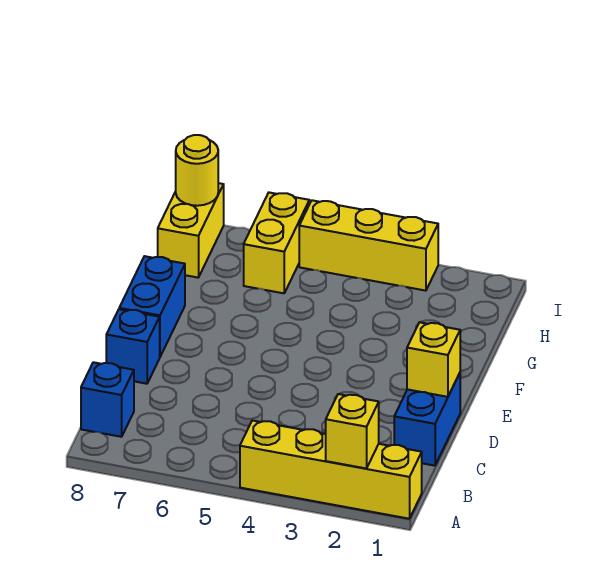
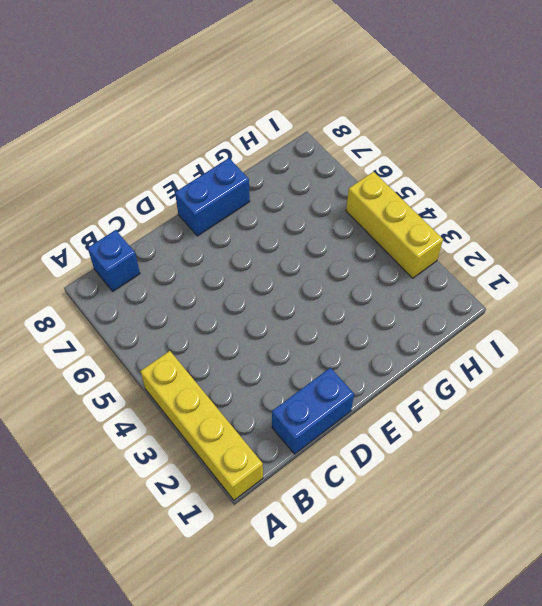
none -> blue 1x1 brick [106,309,160,384]
none -> yellow 1x2 brick [244,193,309,293]

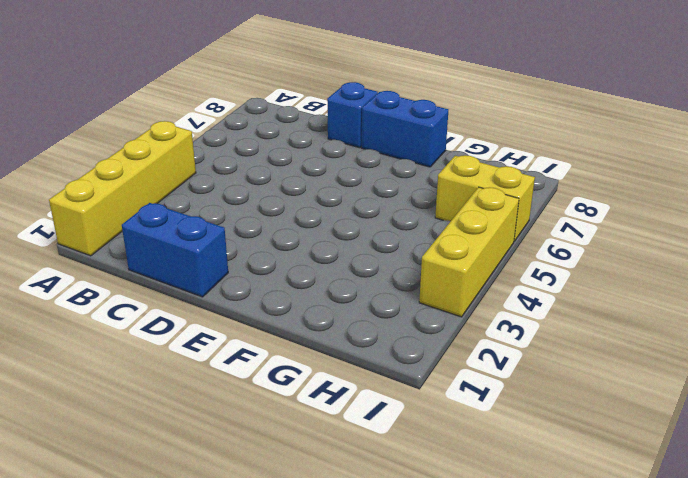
none -> blue 1x1 brick [81,362,134,437]
none -> yellow 1x2 brick [158,183,224,278]

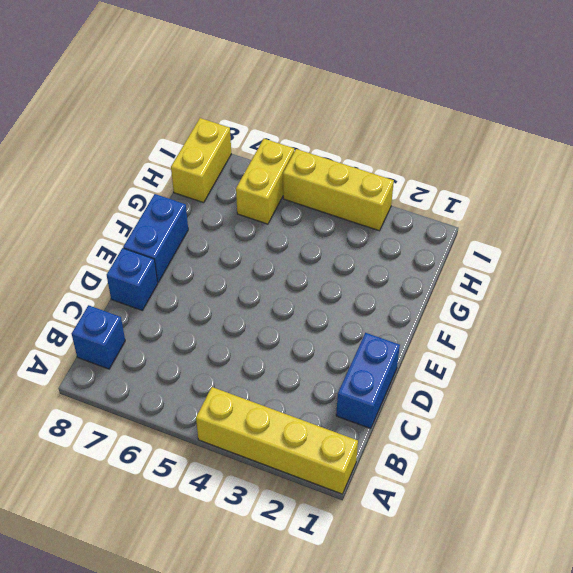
none -> yellow 1x1 brick [326,394,379,469]
none -> yellow 1x1 brick [407,322,460,397]

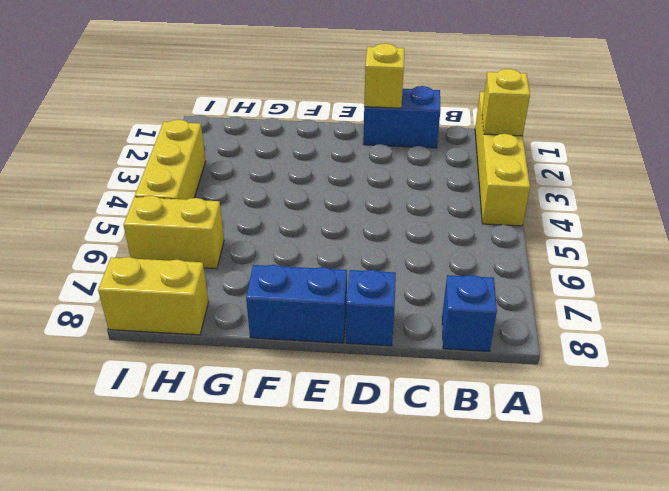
none -> yellow 1x1 round brick [176,135,218,206]

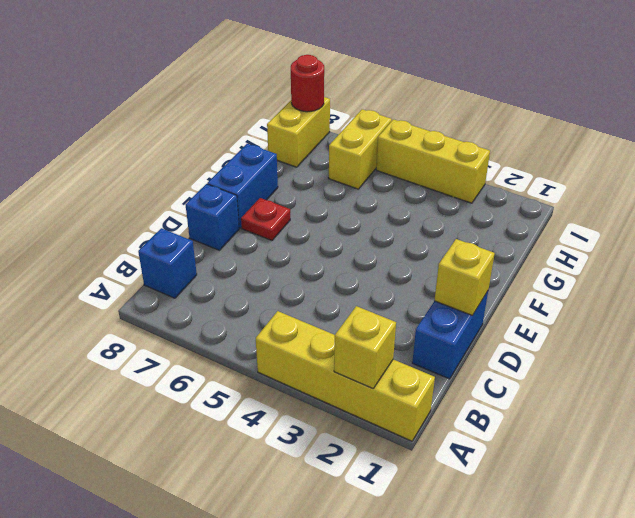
red 1x1 plate [241,198,290,240] -> none
red 1x1 round brick [291,55,324,112] -> yellow 1x1 round brick [176,135,218,206]

